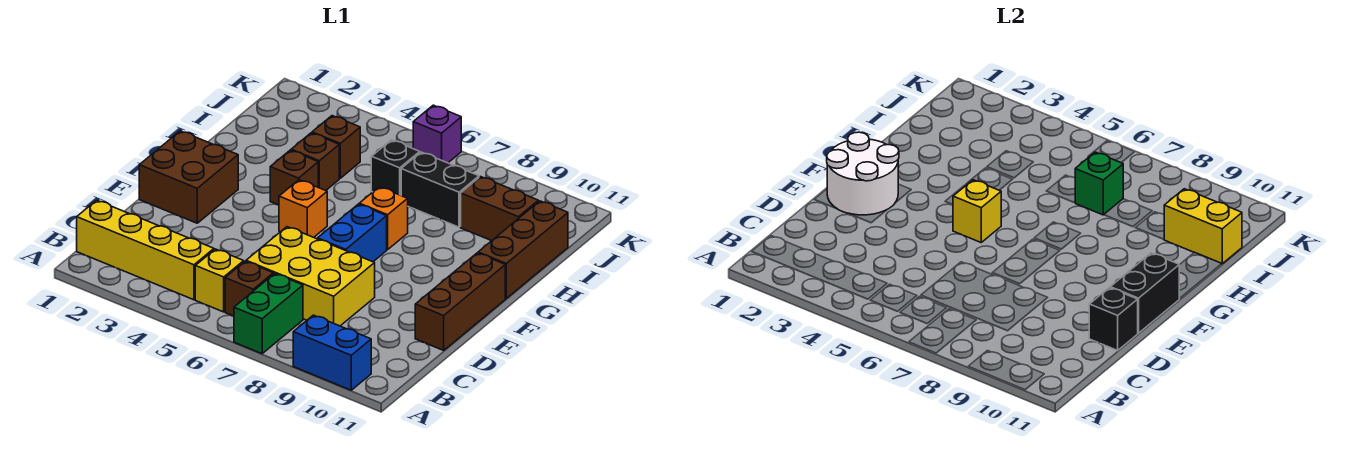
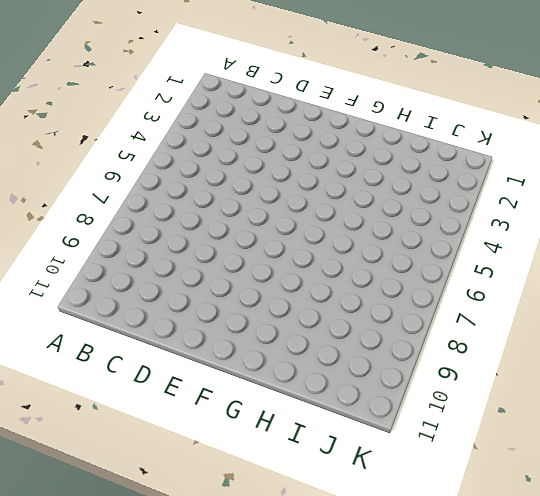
none -> green 1x2 brick [234,274,303,354]
none -> blue 1x2 brick [293,315,371,390]
none -> yellow 1x4 brick [77,200,214,300]

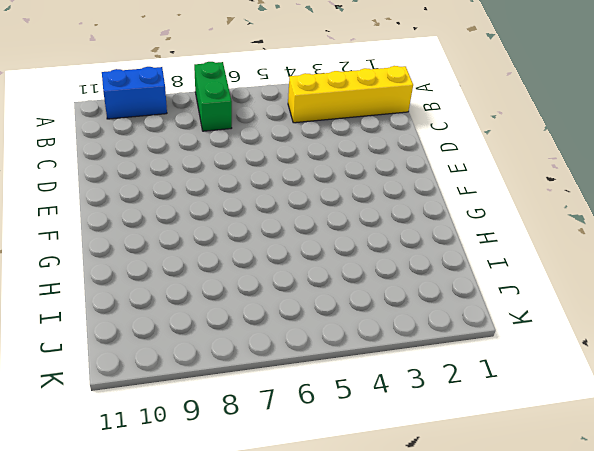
none -> yellow 1x1 brick [195,249,244,312]
none -> brown 1x1 brick [225,261,273,316]
none -> yellow 2x3 brick [246,227,375,326]

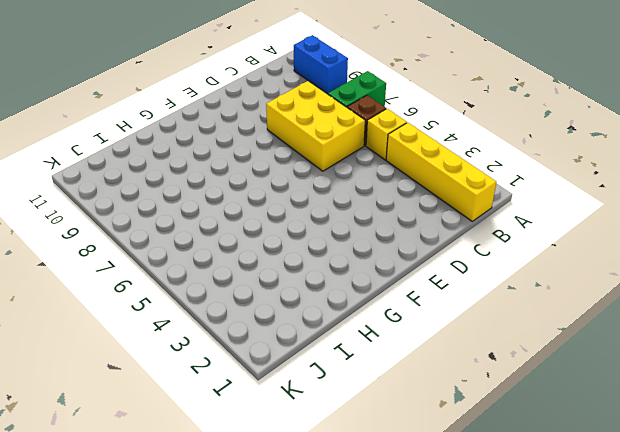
none -> brown 1x3 brick [415,253,505,350]
none -> brown 2x2 brick [139,131,238,223]
none -> blue 1x2 brick [318,204,387,262]

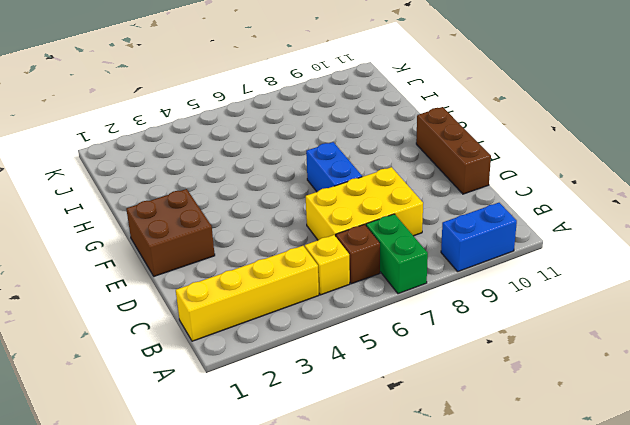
none -> orange 1x1 brick [279,180,327,237]
none -> brown 1x1 brick [270,150,318,205]
none -> orange 1x1 brick [359,187,408,250]

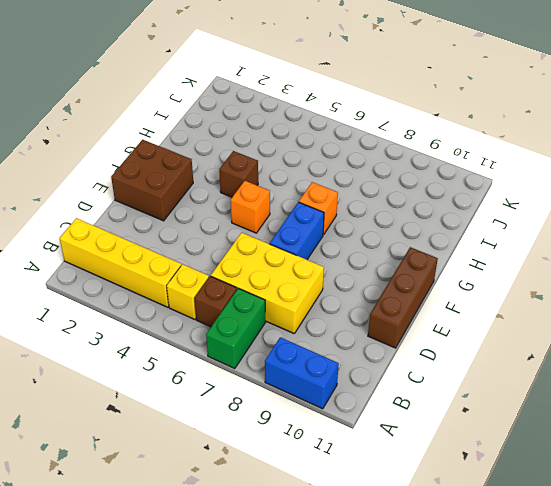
none -> brown 1x3 brick [478,201,568,298]
none -> brown 1x1 brick [291,133,339,191]
none -> brown 1x1 brick [312,116,360,178]

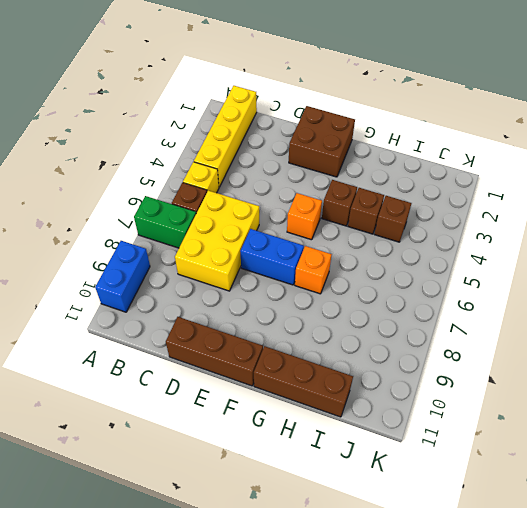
none -> black 1x1 brick [371,140,420,195]
none -> black 1x2 brick [401,152,479,227]
none -> brown 1x2 brick [461,177,538,241]

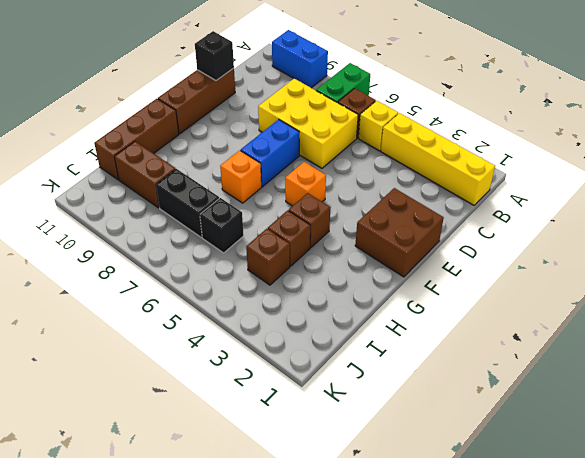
none -> purple 1x1 brick [413,105,461,163]
none -> white 2x2 round brick [827,132,899,215]
none -> black 1x2 brick [1110,253,1179,333]

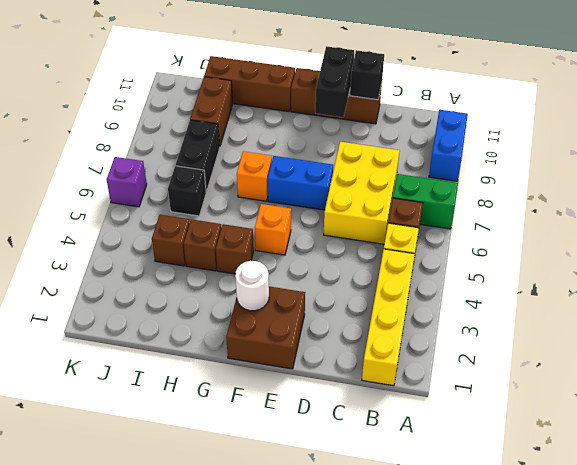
black 1x2 brick [315,46,354,117] -> black 1x2 brick turned to [1110,253,1179,333]
white 1x1 round brick [235,261,269,311] -> white 2x2 round brick [827,132,899,215]
none -> yellow 1x1 brick [953,180,1001,242]
none -> green 1x1 brick [1075,152,1123,215]
none -> yellow 1x2 brick [1164,189,1242,264]

